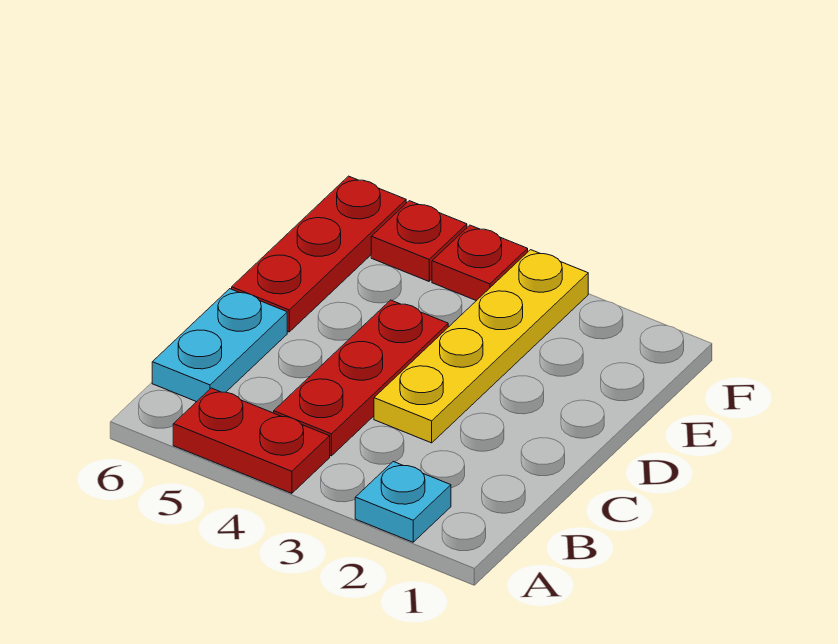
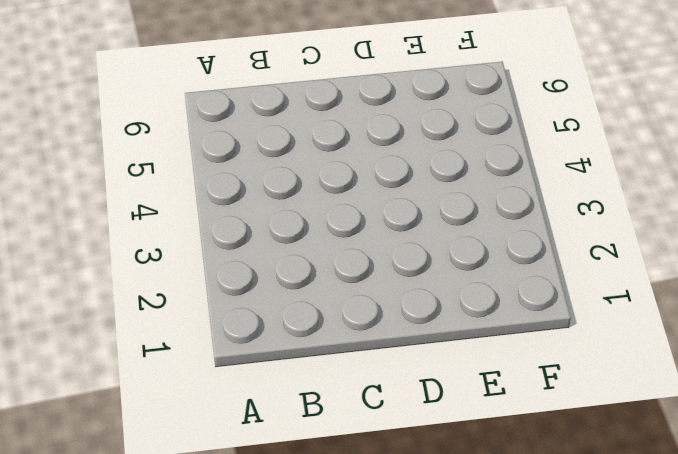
none -> cyan 1x1 plate [355,462,451,542]
none -> red 1x2 plate [173,388,330,493]

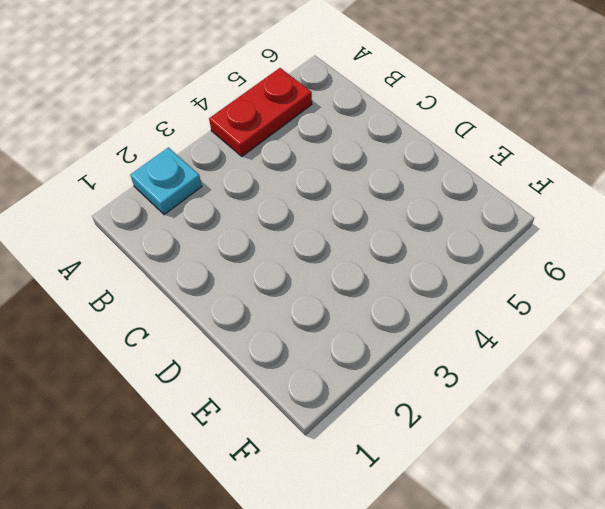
none -> red 1x3 plate [274,300,448,456]
none -> cyan 1x2 plate [152,289,287,402]

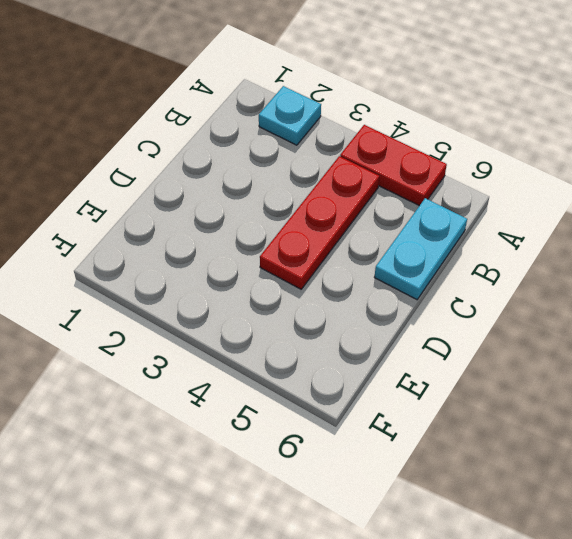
none -> yellow 1x4 plate [374,250,588,443]
none -> red 1x3 plate [232,176,406,332]

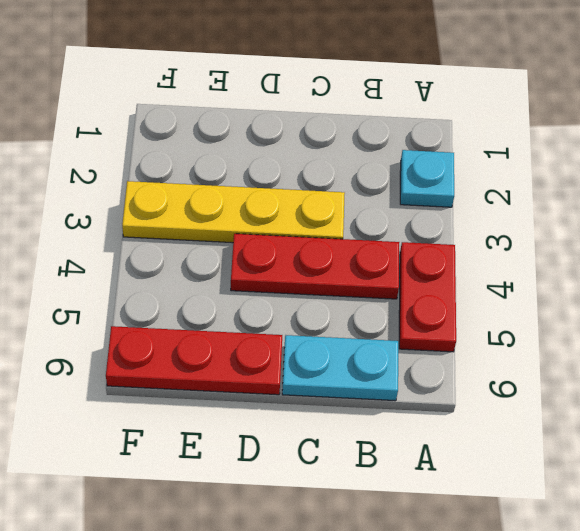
none -> red 1x1 plate [432,225,528,301]
none -> red 1x1 plate [371,201,467,281]

